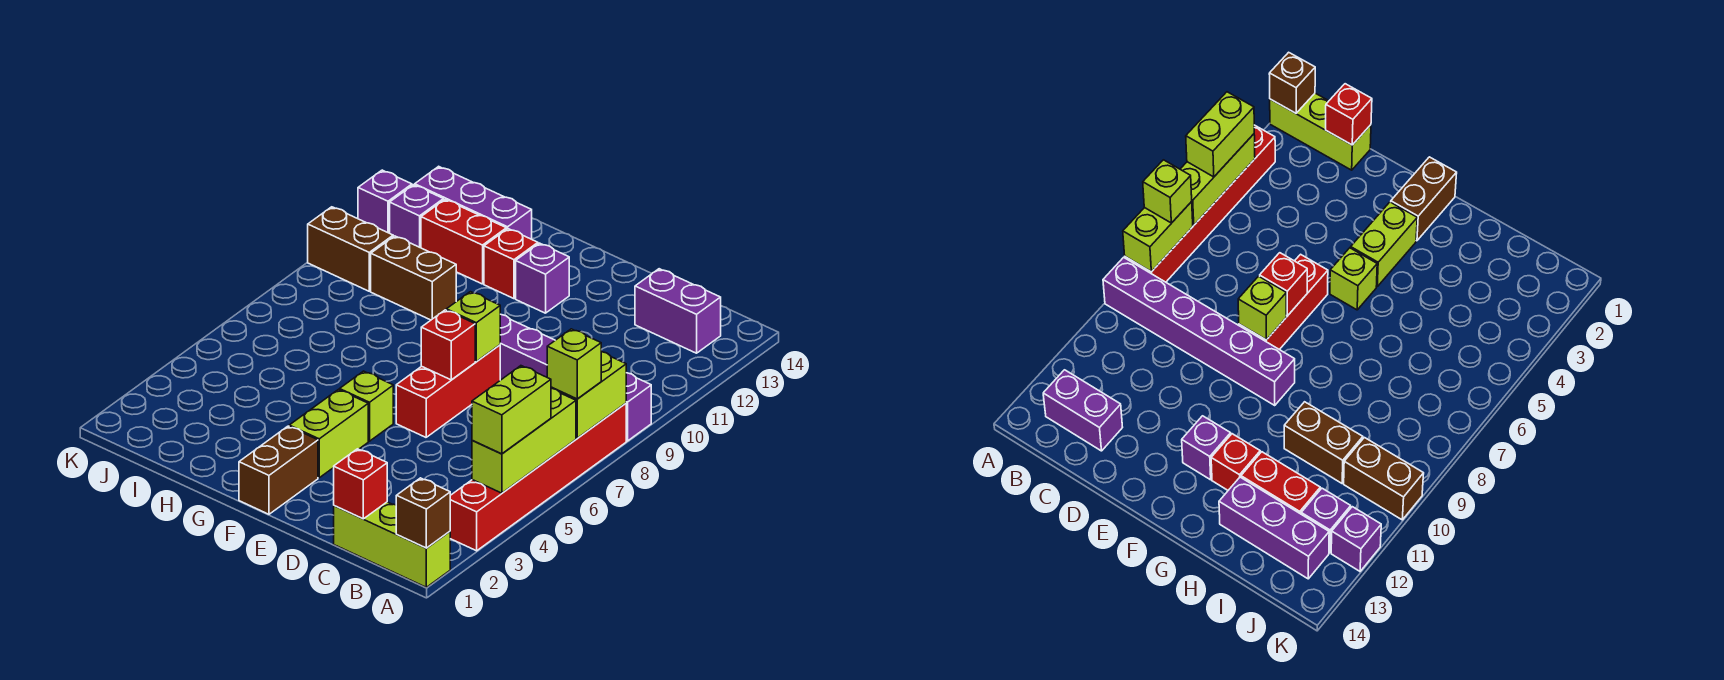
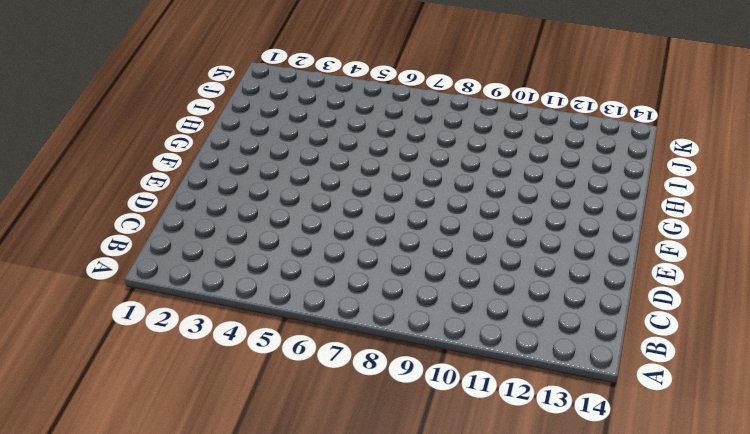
none -> lime 1x3 brick [334,502,450,587]
none -> red 1x6 brick [450,403,626,551]
none -> purple 1x6 brick [500,314,651,441]

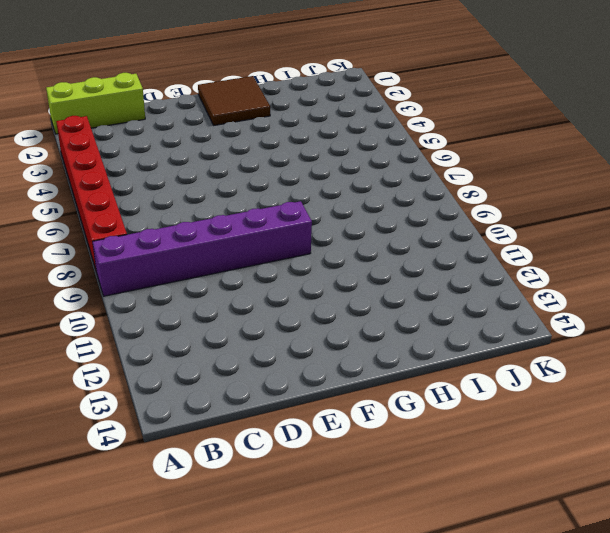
brown 2x2 tile [198,76,270,125] -> brown 1x2 brick [239,426,318,514]
none -> purple 1x2 brick [635,269,721,353]
none -> red 1x3 brick [396,345,500,437]
none -> lime 1x2 brick [289,390,368,478]

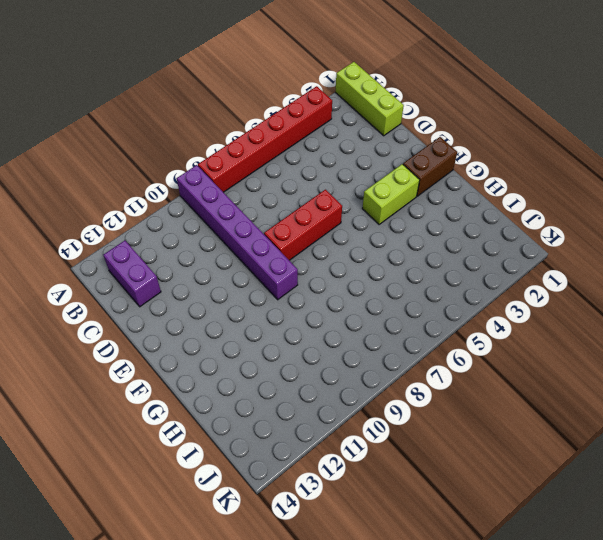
none -> lime 1x1 brick [340,371,393,441]
none -> purple 1x1 brick [516,243,569,313]
none -> red 1x1 brick [484,229,538,299]

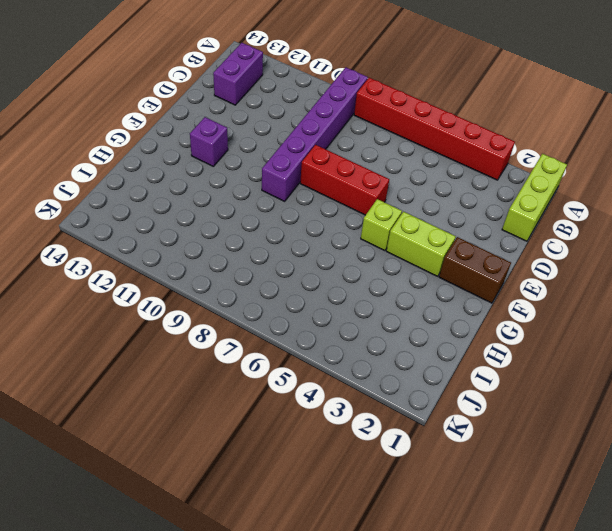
none -> red 1x1 brick [484,229,538,299]
none -> brown 1x2 brick [371,236,456,320]
none -> red 1x2 brick [421,200,506,284]

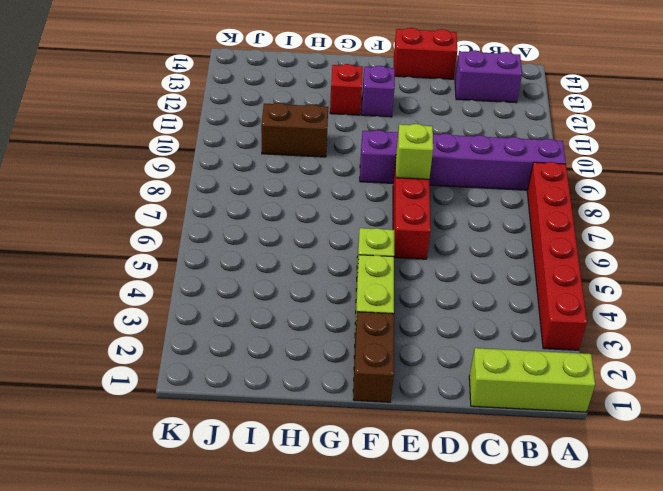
red 1x2 brick [394,28,457,79] -> red 1x2 brick moved to [421,200,506,284]
none -> purple 1x3 brick [415,166,532,239]
none -> brown 1x2 brick [308,207,393,291]
none -> purple 1x1 brick [390,185,443,248]

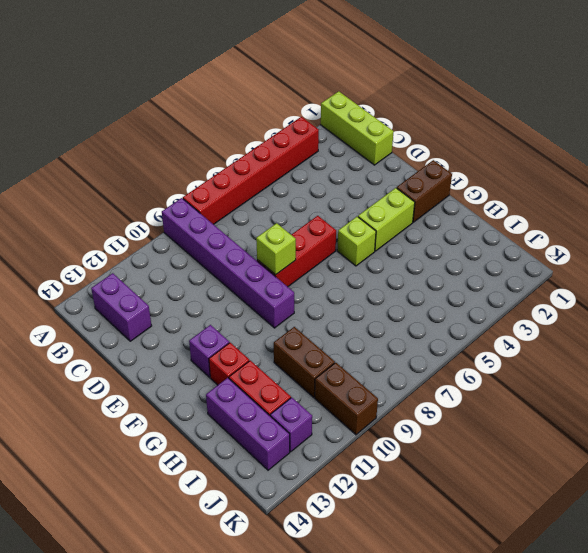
none -> purple 1x1 brick [358,170,412,233]
none -> brown 1x1 brick [396,478,450,548]
none -> lime 1x3 brick [472,388,576,493]

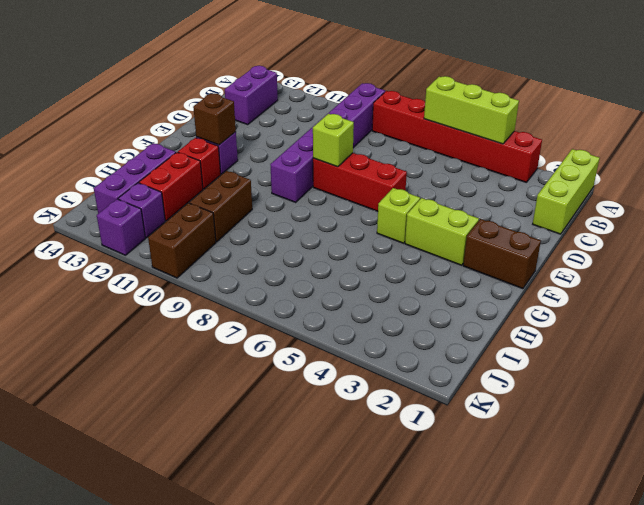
brown 1x1 brick [193,93,236,145] -> brown 1x1 brick moved to [396,478,450,548]
none -> lime 1x2 brick [551,352,626,438]
none -> red 1x1 brick [334,449,387,519]
none -> red 1x1 brick [421,310,475,380]

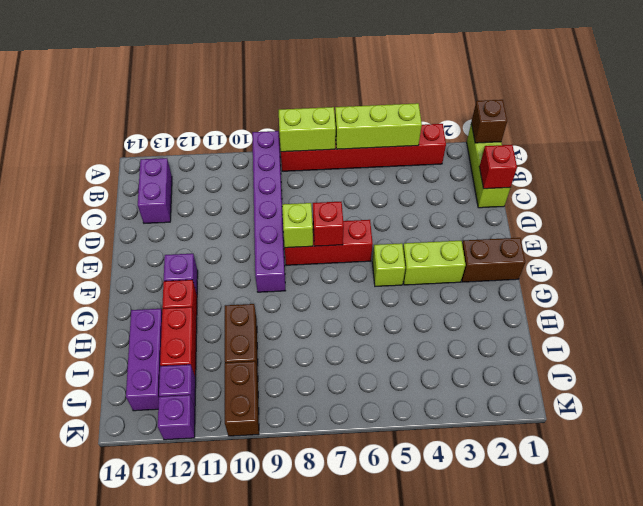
none -> lime 1x2 brick [472,366,551,454]
none -> lime 1x1 brick [547,329,601,399]

